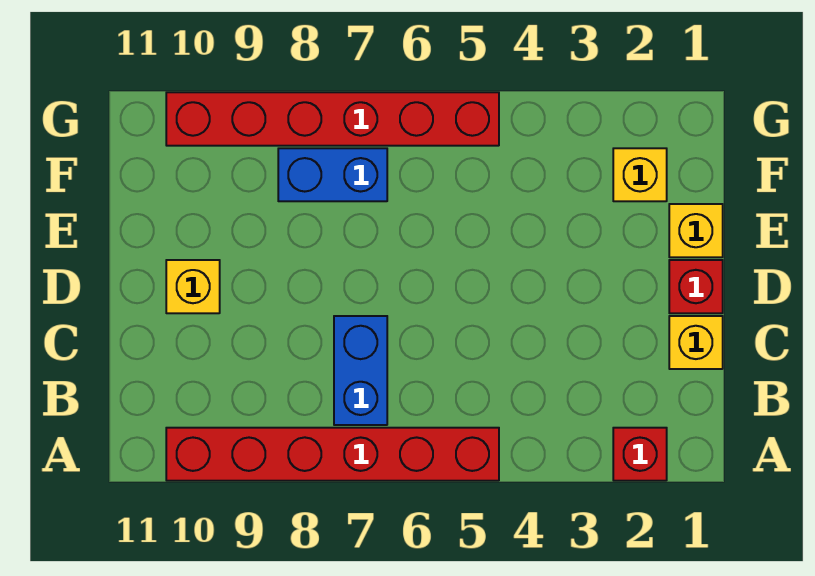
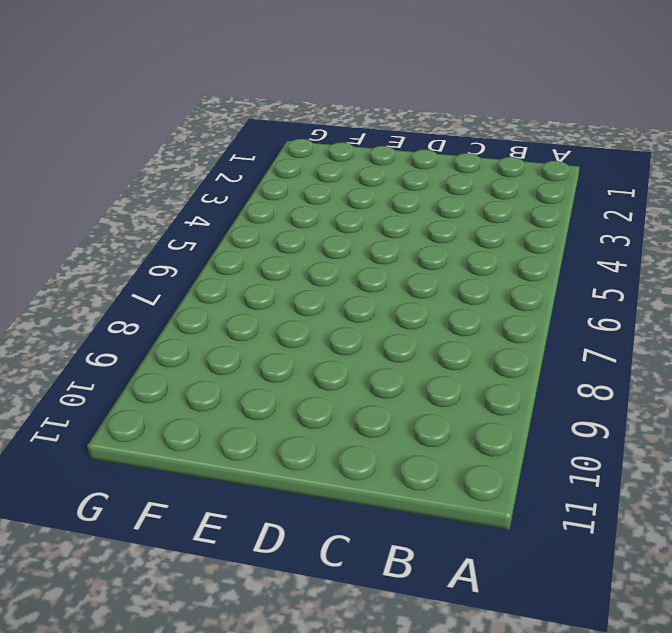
none -> red 1x1 brick [613,428,667,481]
none -> red 1x6 brick [166,428,499,481]

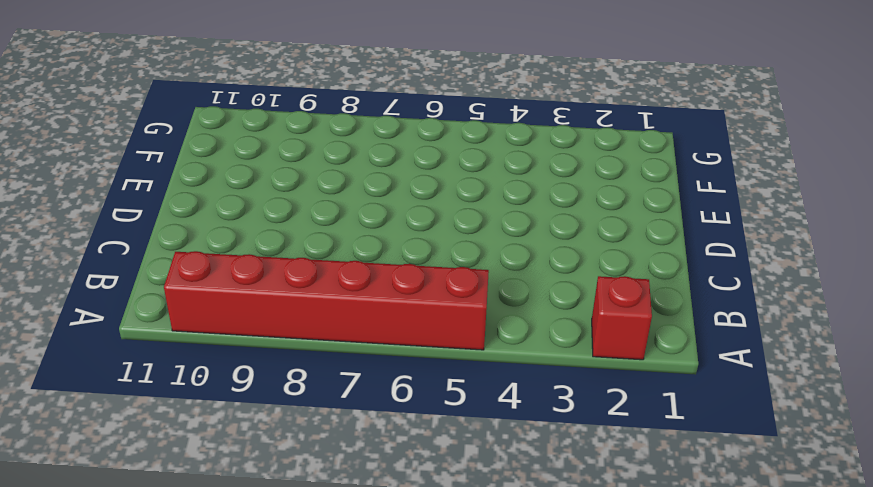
none -> blue 1x2 brick [334,316,387,425]
none -> yellow 1x1 brick [669,316,723,369]

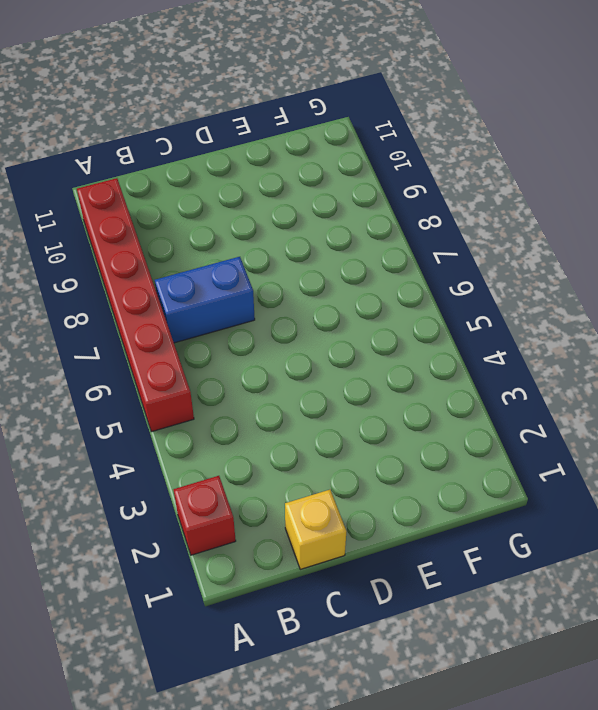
none -> red 1x1 brick [669,260,723,313]
none -> yellow 1x1 brick [166,260,220,313]

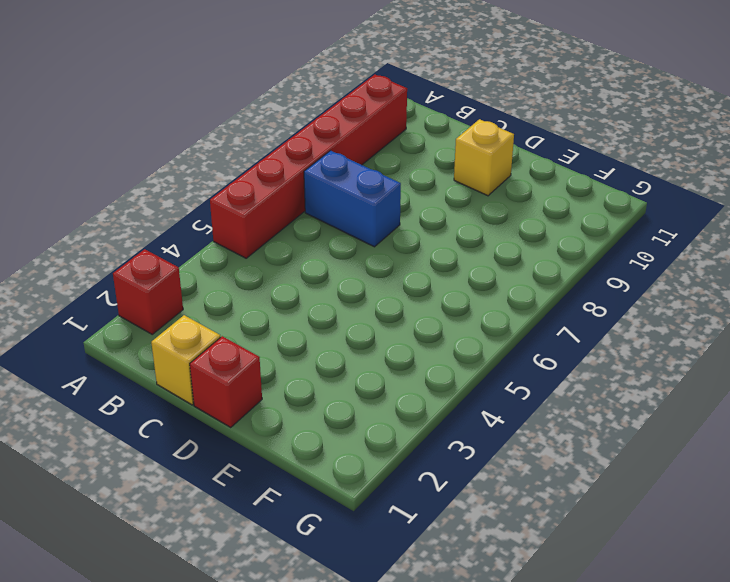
none -> yellow 1x1 brick [669,204,723,257]
none -> yellow 1x1 brick [613,148,667,201]

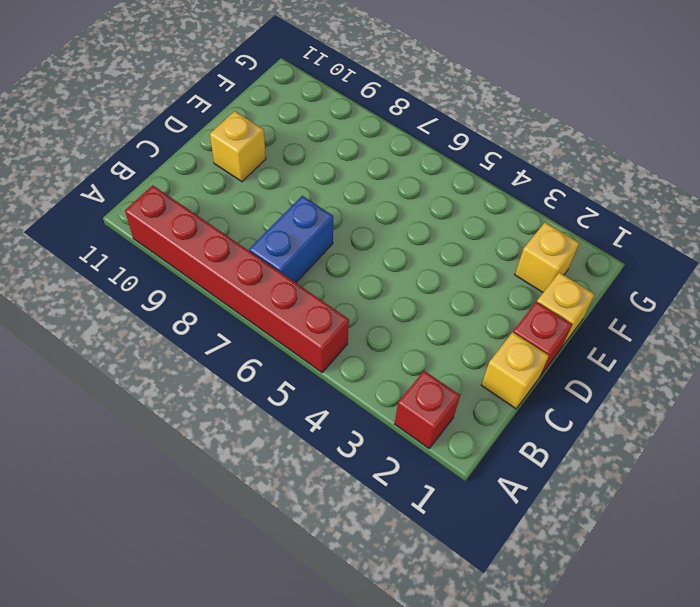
none -> blue 1x2 brick [278,148,387,201]
none -> red 1x6 brick [166,92,499,146]

